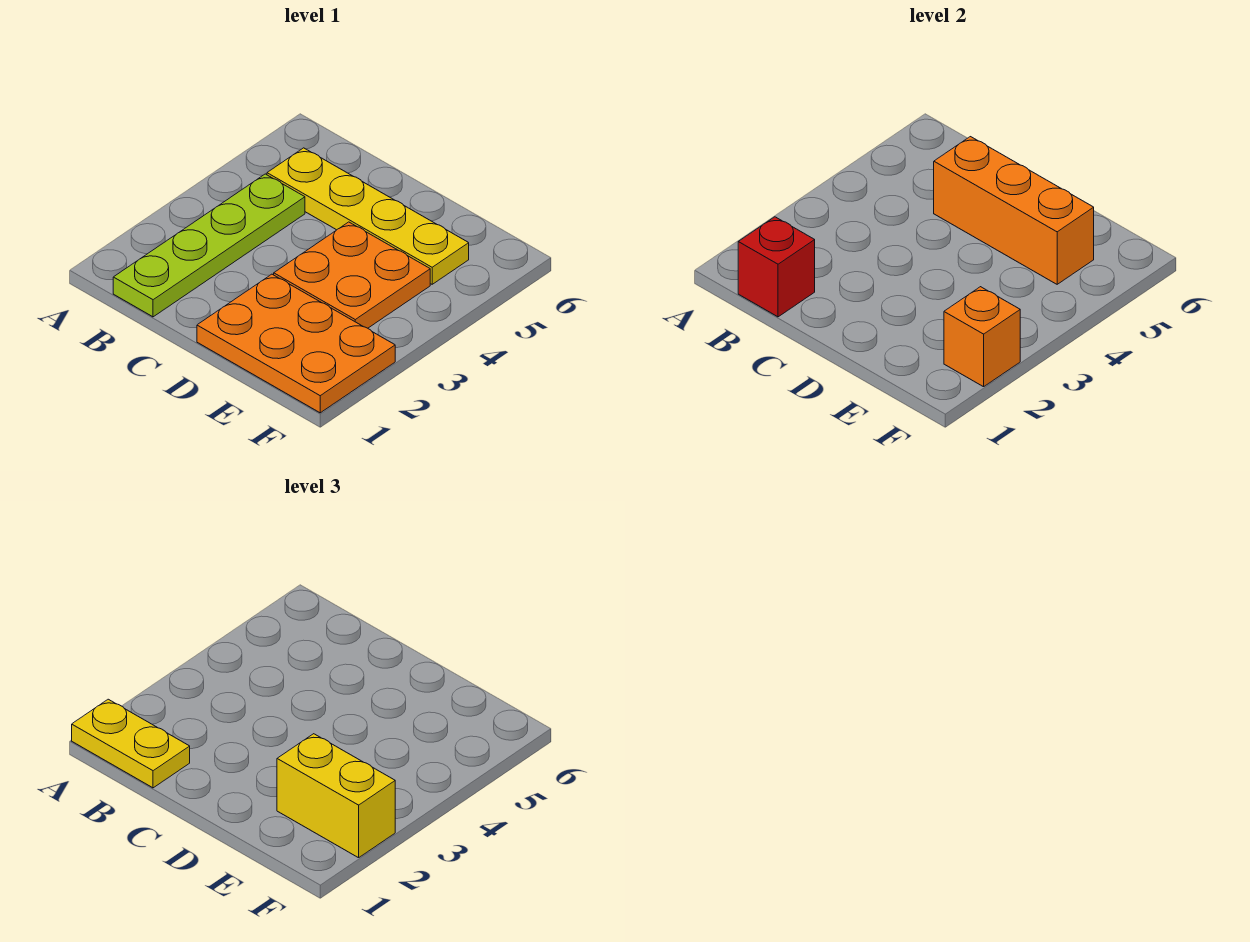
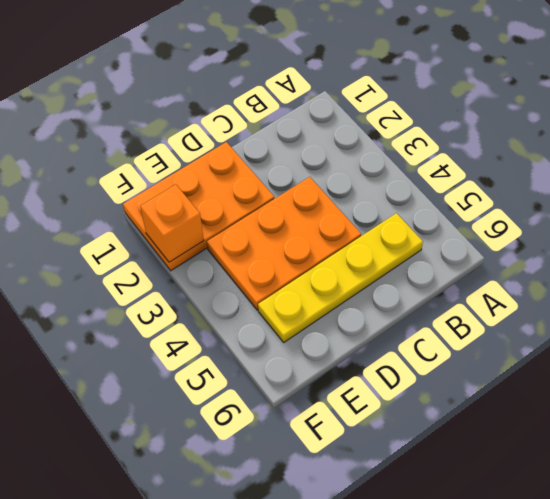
orange 2x3 plate [207,177,361,310] -> orange 2x2 plate [274,222,430,328]
none -> lime 1x4 plate [113,174,305,317]
none -> red 1x1 brick [738,217,815,317]

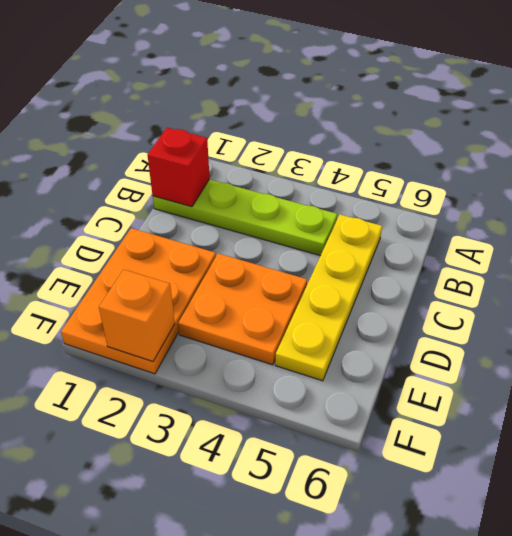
none -> orange 1x3 brick [934,137,1094,284]
none -> yellow 1x2 plate [72,699,190,788]

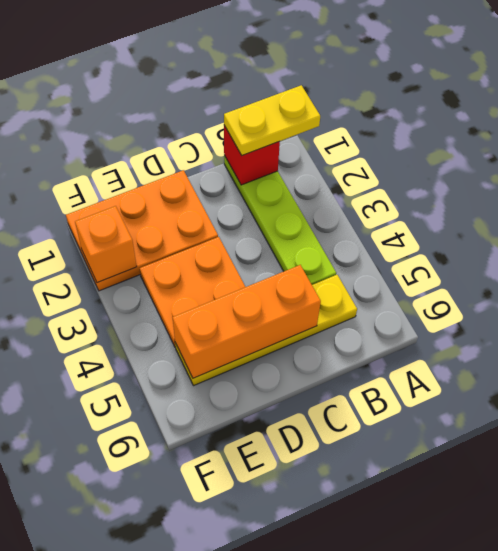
none -> yellow 1x2 brick [277,734,395,858]

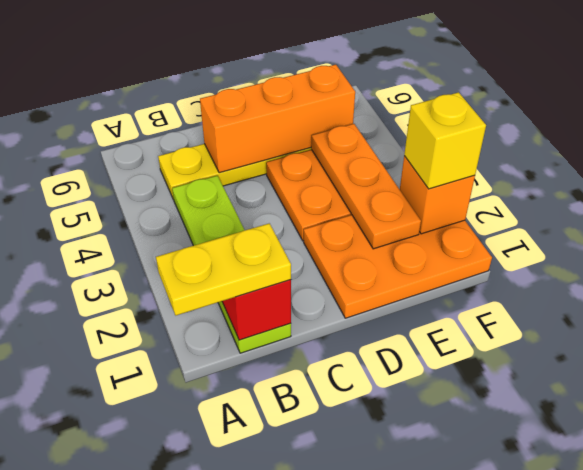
orange 1x3 plate [311,124,421,249] -> none
yellow 1x1 brick [404,92,486,189] -> yellow 1x2 brick [277,734,395,858]

